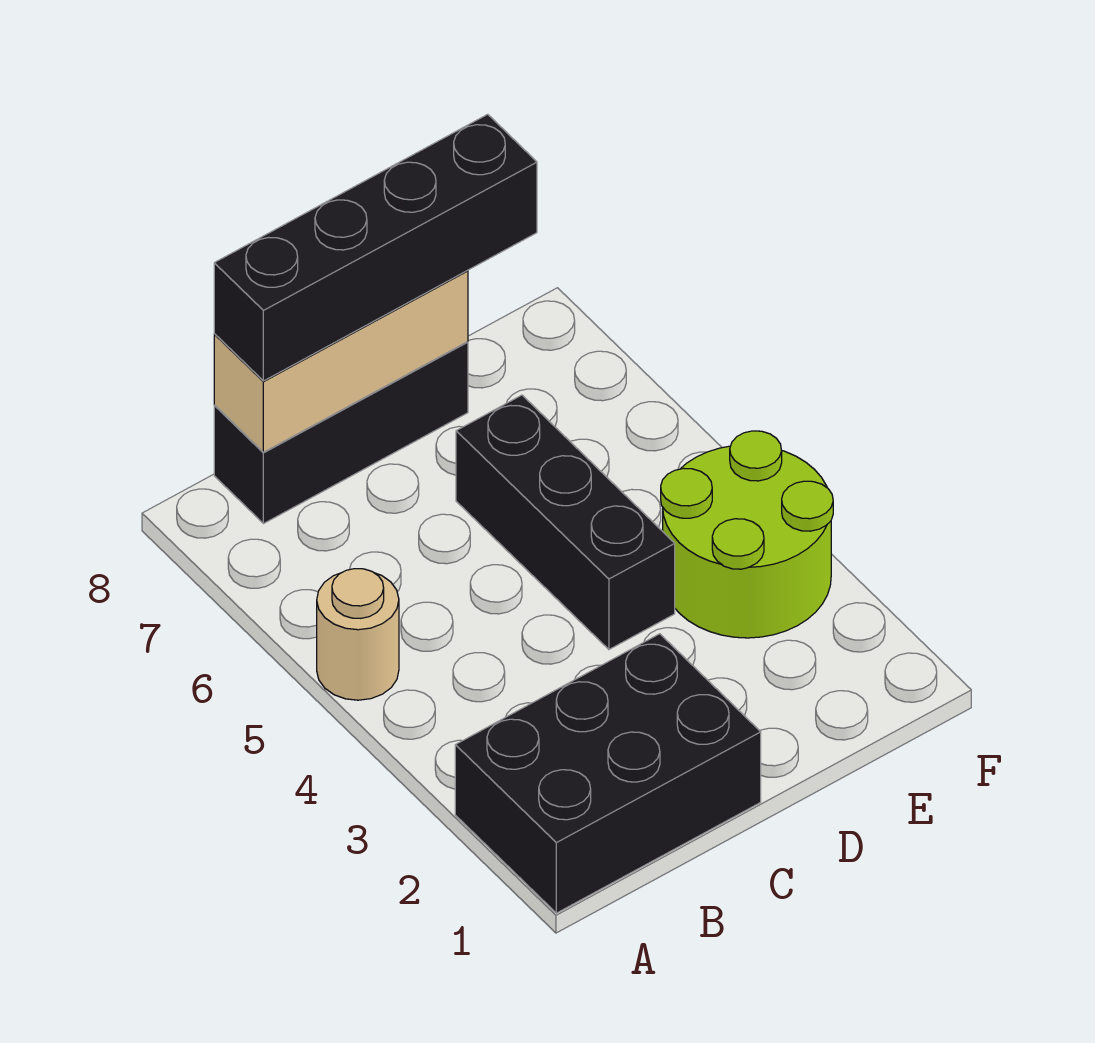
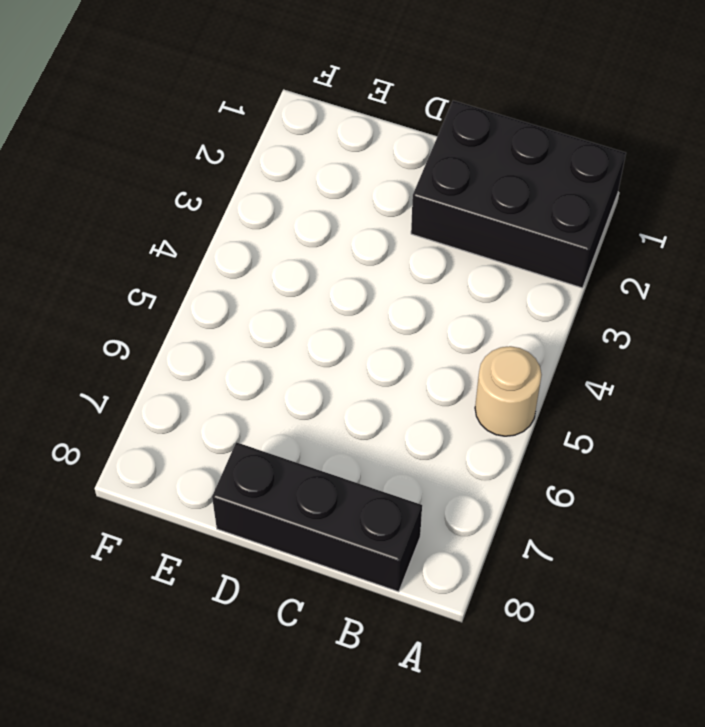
none -> black 1x3 brick [456,395,675,649]
none -> lime 2x2 round brick [661,431,833,638]

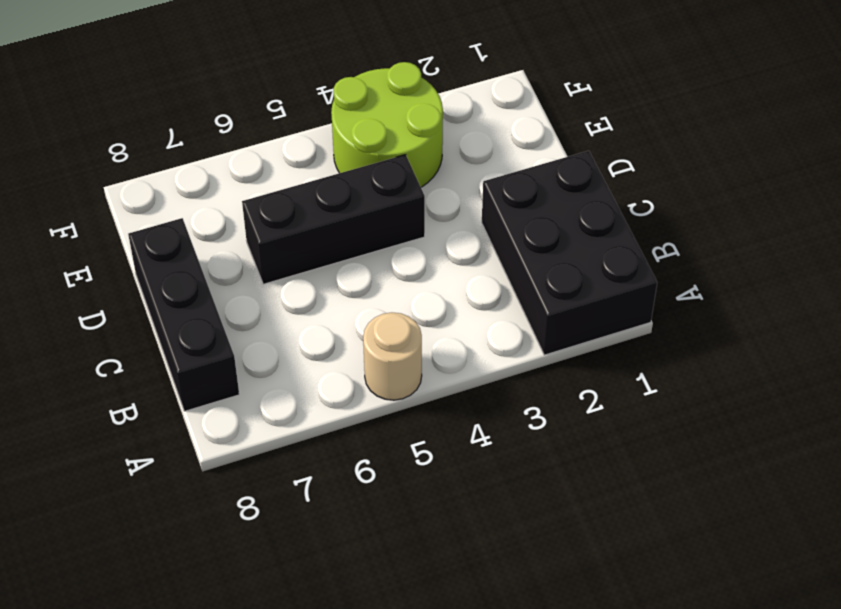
none -> tan 1x3 brick [214,271,468,452]
none -> black 1x4 brick [214,114,537,381]

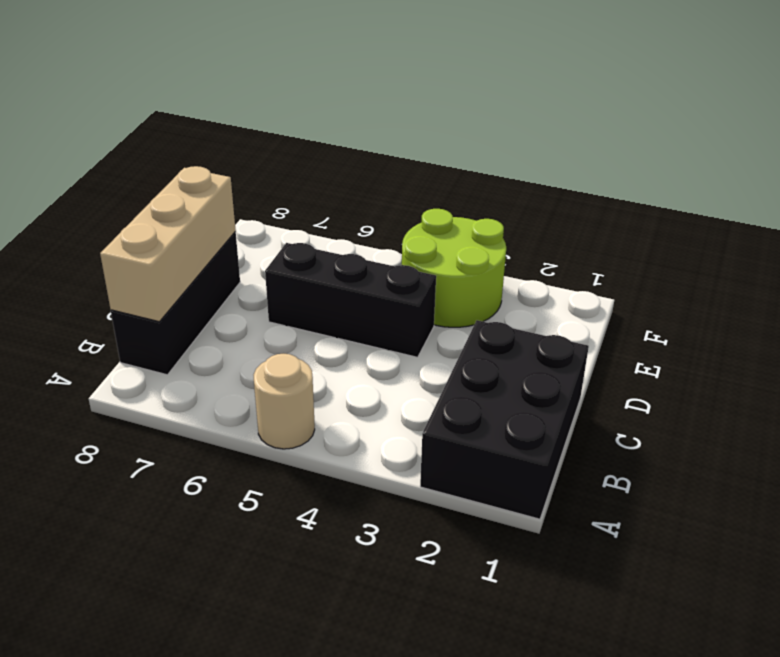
none -> black 1x4 brick [214,114,537,381]

